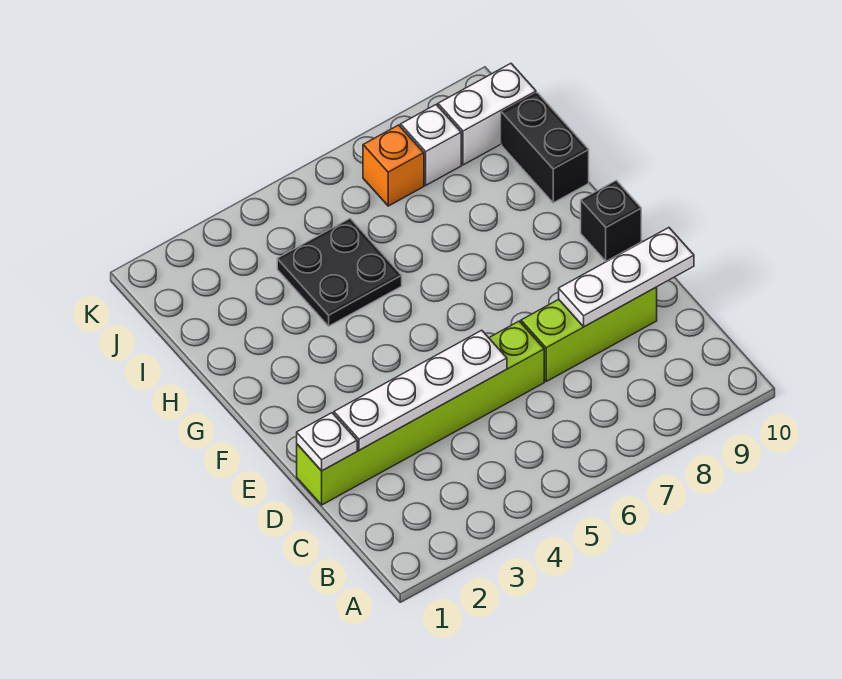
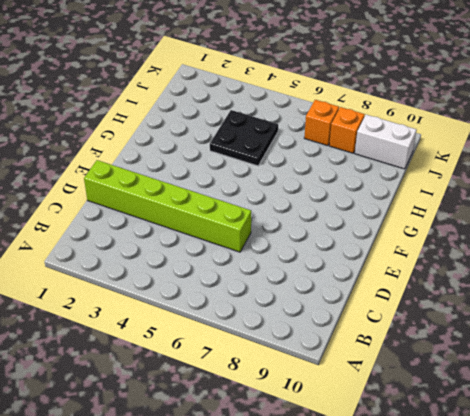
orange 1x1 brick [329,107,365,153] -> white 1x1 brick [401,105,461,185]
none -> lime 1x3 brick [521,287,657,381]
none -> black 1x1 brick [581,180,641,261]

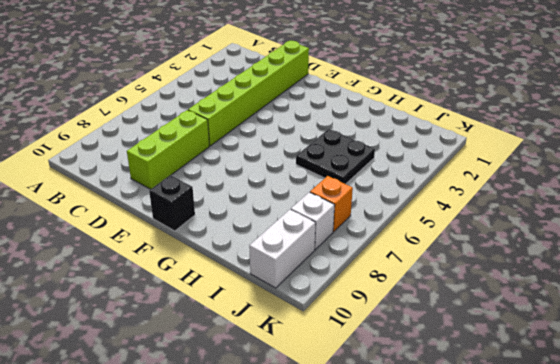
none -> black 1x2 brick [502,93,589,203]
none -> white 1x1 plate [297,413,357,471]

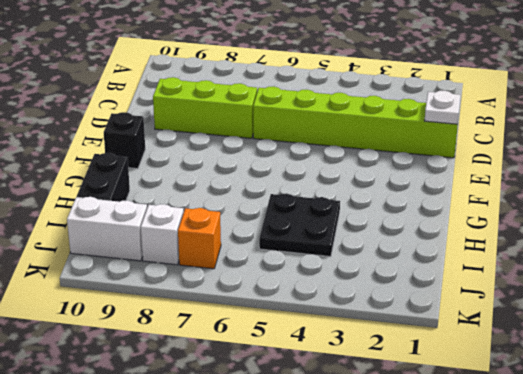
none -> white 1x4 plate [334,330,507,450]
none -> white 1x3 plate [559,228,694,327]

